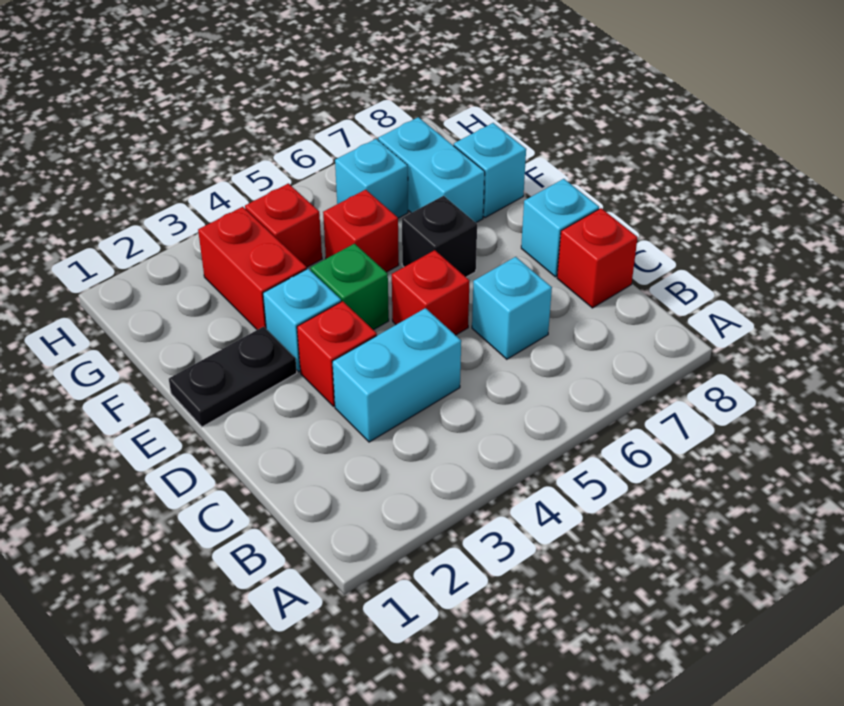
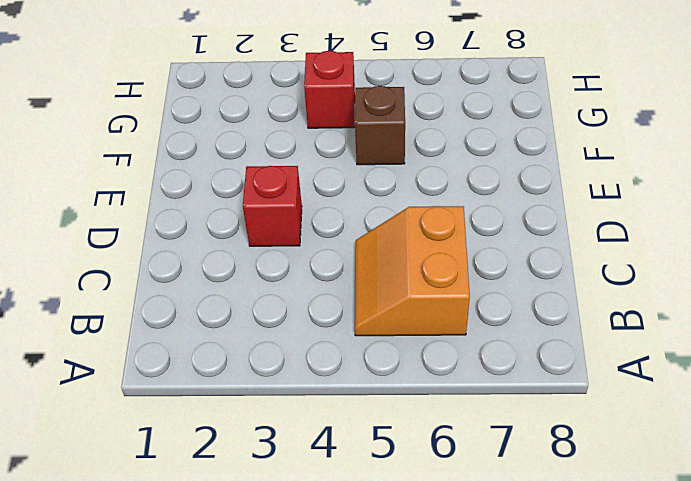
orange 2x2 slope [355,206,470,336] -> cyan 1x1 brick [472,257,552,359]
brown 1x1 brick [355,86,405,165] -> red 1x1 brick [323,190,399,272]
none -> cyan 1x2 brick [332,308,461,442]
none -> red 1x1 brick [557,208,638,308]
none -> red 1x1 brick [392,250,470,335]

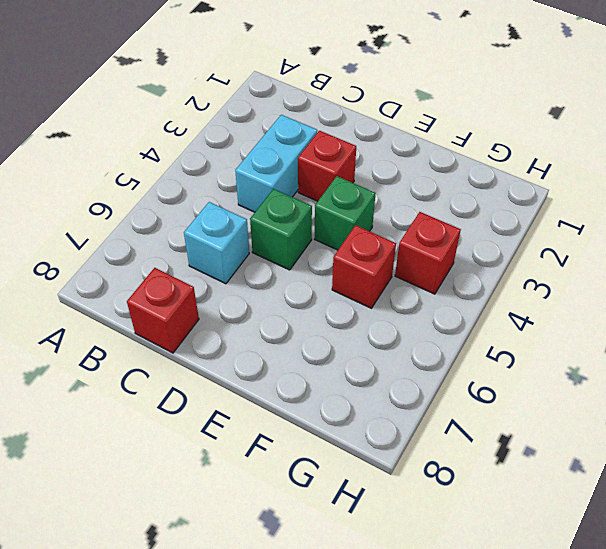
green 1x1 brick [250,189,312,270] -> red 1x1 brick [392,250,470,335]
none -> cyan 1x1 brick [521,179,599,277]
none -> black 1x2 plate [169,327,297,427]
none -> cyan 1x1 brick [263,269,341,372]

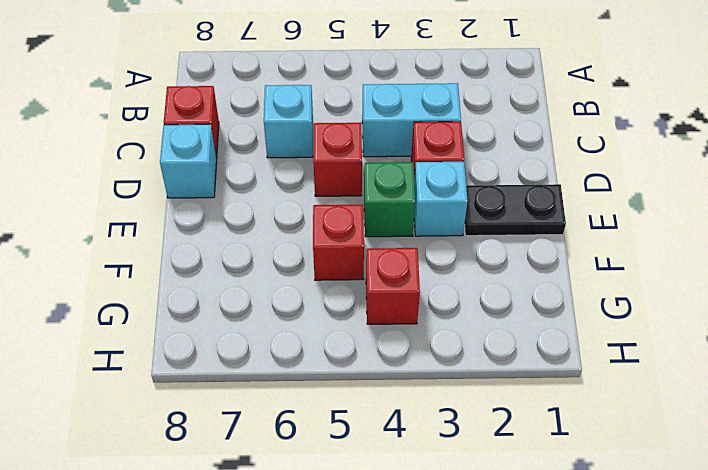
none -> black 1x1 brick [402,196,477,277]
none -> red 1x2 brick [198,207,307,330]
none -> cyan 1x2 brick [378,117,485,223]

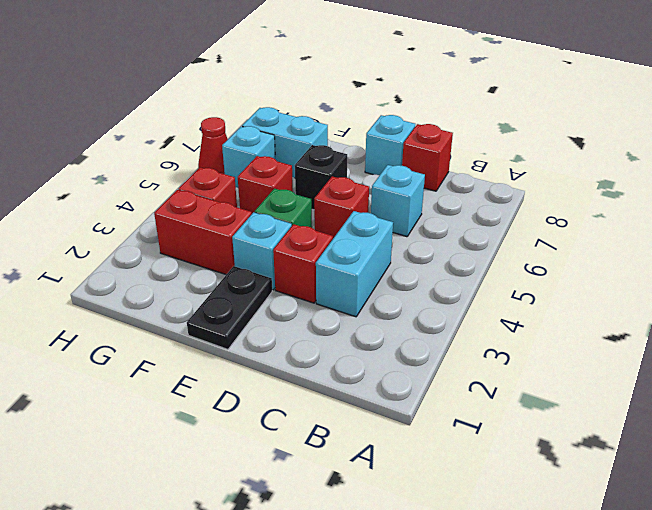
red 1x1 cone [198,117,228,174] -> none
none -> cyan 1x1 brick [454,123,526,218]

